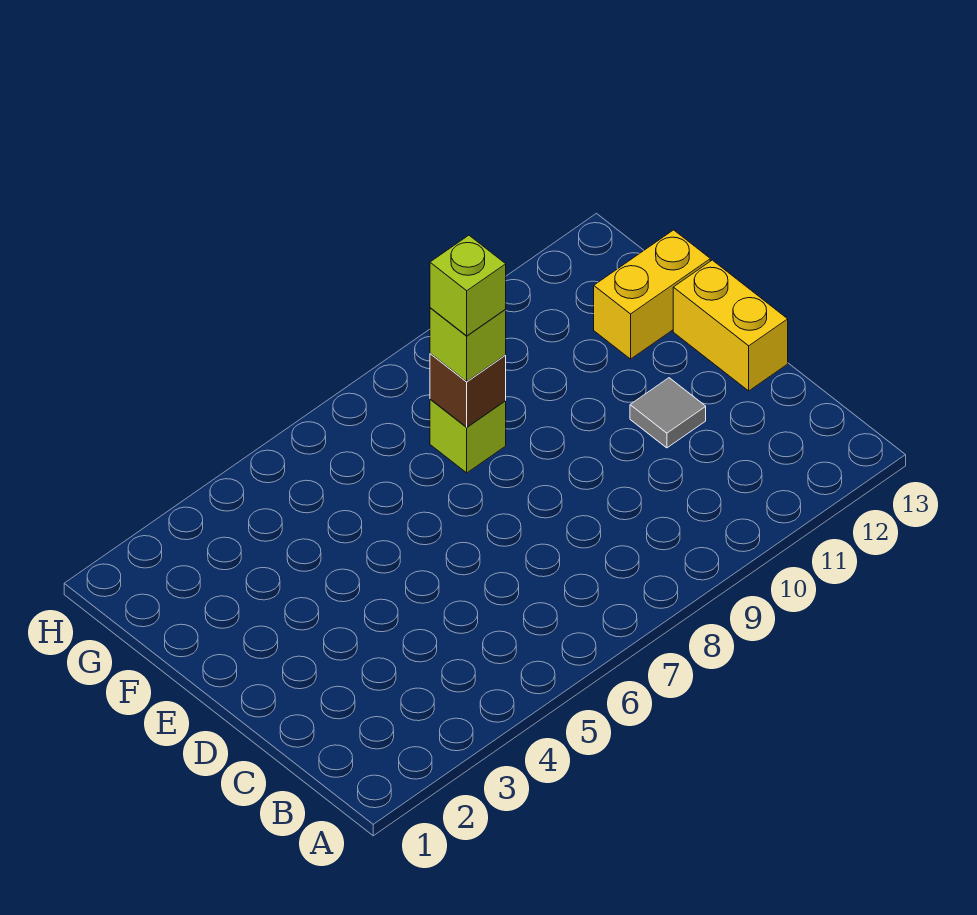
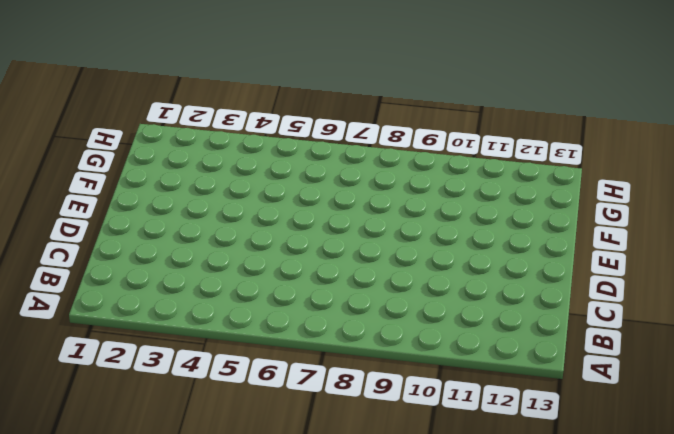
none -> grey 1x1 tile [630,378,706,448]
none -> yellow 1x2 brick [673,260,788,391]

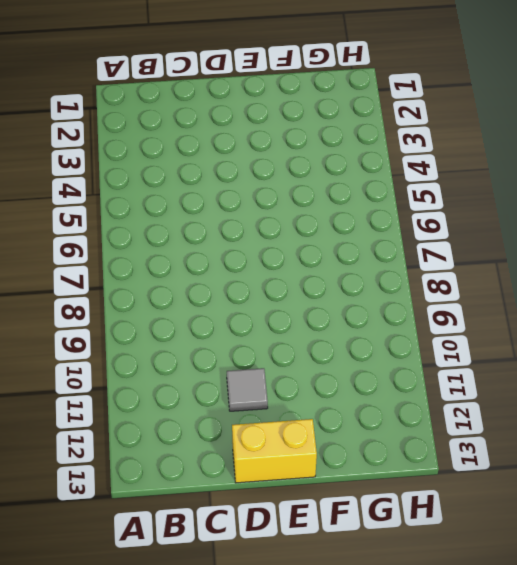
none -> lime 1x1 brick [430,399,506,473]
none -> yellow 1x2 brick [594,230,710,359]

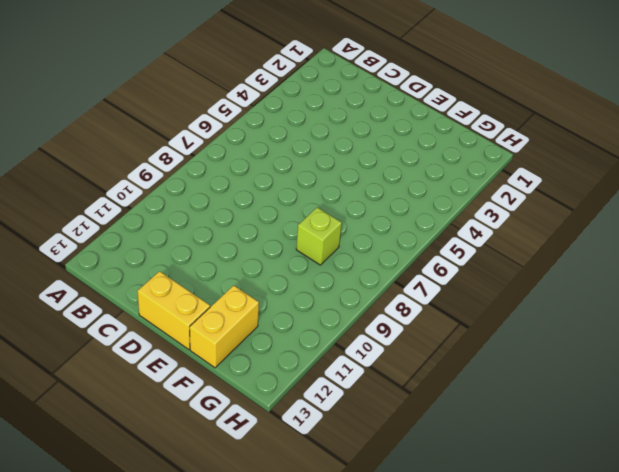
none -> grey 1x1 tile [630,378,706,448]
none -> brown 1x1 brick [430,353,506,427]

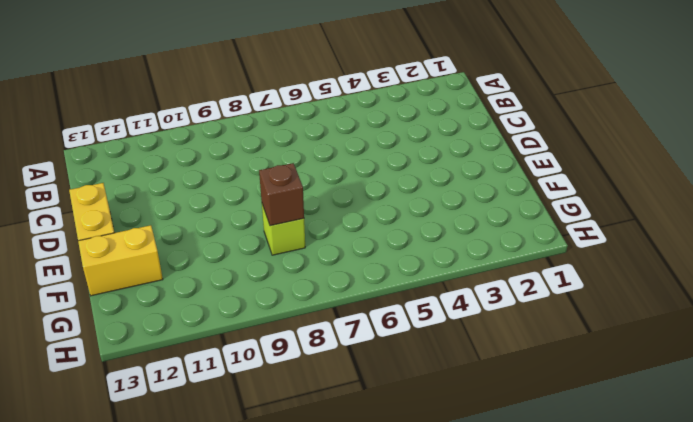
none -> grey 1x1 tile [630,378,706,448]
none -> lime 1x1 brick [430,308,506,382]

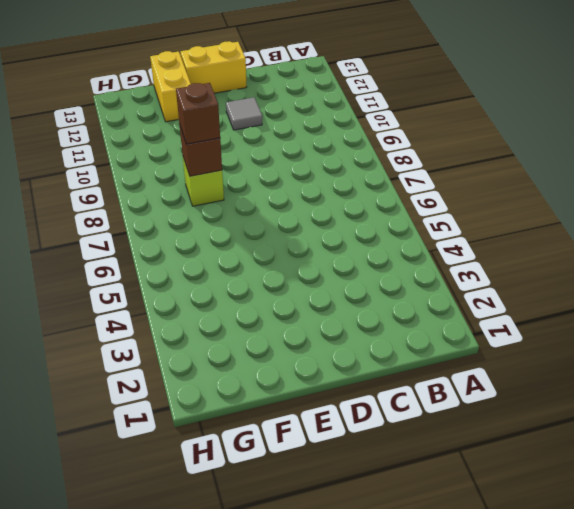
brown 1x1 brick [176,83,220,144] -> lime 1x1 brick [430,308,506,382]
none -> lime 1x1 brick [430,235,506,336]

